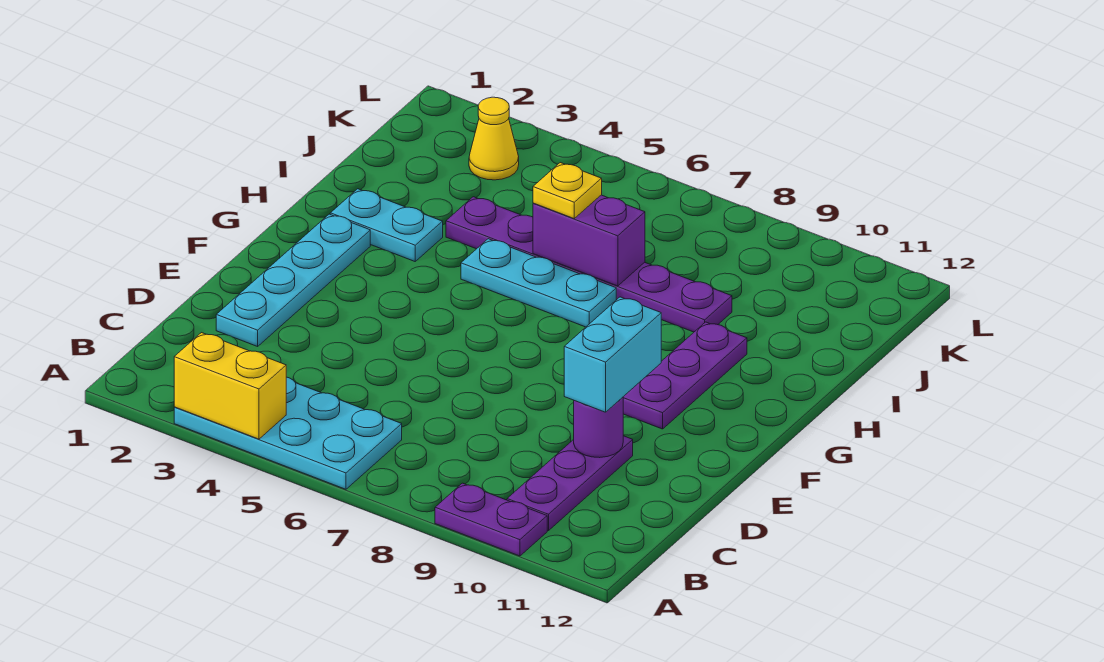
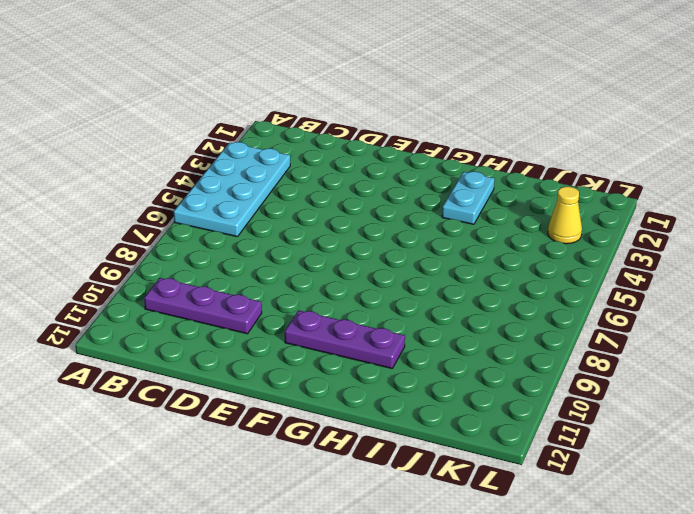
none -> purple 1x2 plate [435,483,547,556]
none -> cyan 1x4 plate [216,214,370,346]
none -> cyan 1x3 plate [461,239,616,327]

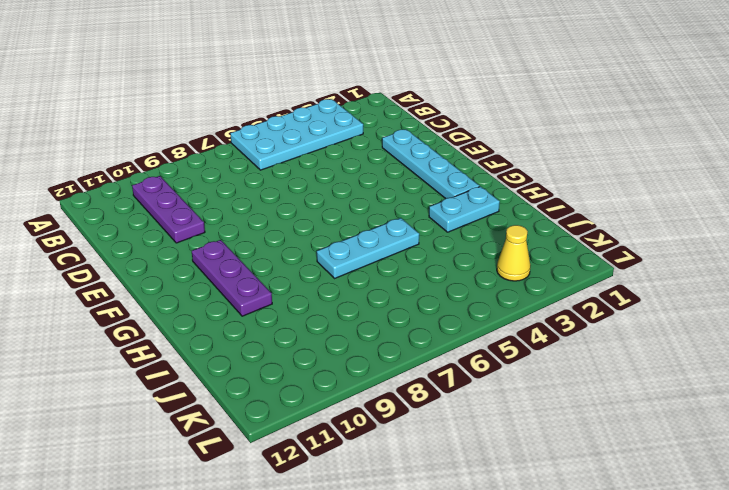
none -> purple 1x2 plate [435,483,547,556]
none -> purple 1x6 plate [446,197,732,332]
none -> yellow 1x2 brick [174,333,286,439]

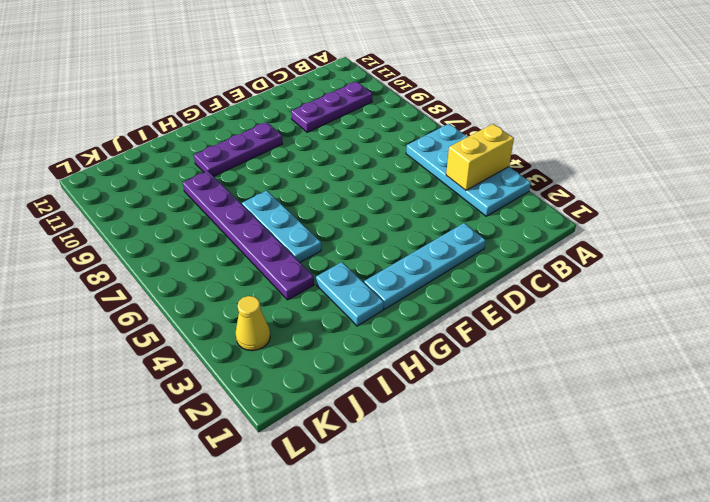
yellow 1x2 brick [446,124,514,190] -> yellow 1x2 brick turned to [174,333,286,439]
none -> purple 1x2 plate [435,483,547,556]
none -> purple 1x1 round brick [574,397,623,458]
none -> purple 1x2 brick [533,195,645,286]

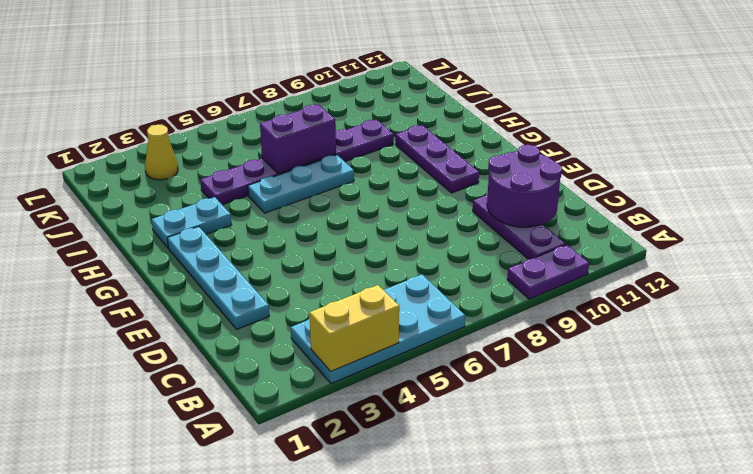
purple 2x2 round brick [487,145,562,227] -> purple 1x1 round brick [574,397,623,458]
none -> cyan 1x2 brick [564,297,661,412]
none -> yellow 1x1 plate [533,163,602,218]

